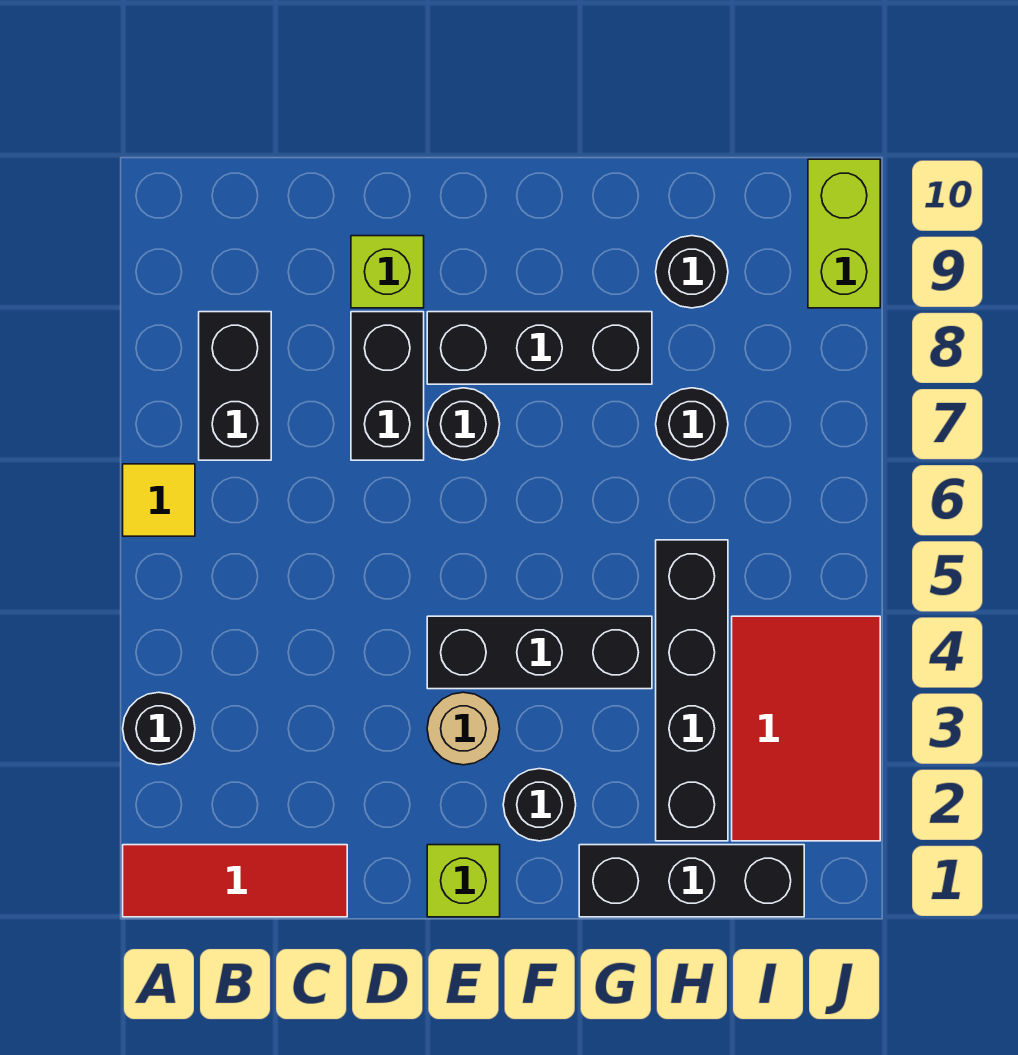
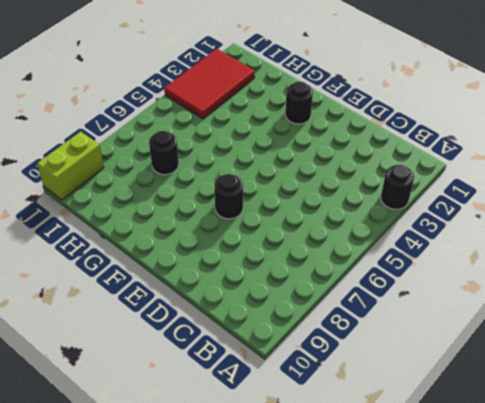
none -> red 1x3 tile [123,845,347,917]
none -> yellow 1x1 tile [123,464,195,536]
none -> black 1x2 brick [199,312,271,460]

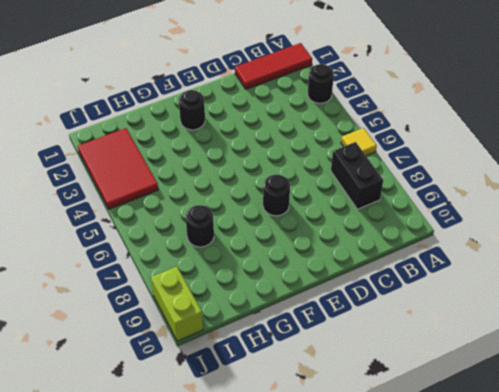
none -> black 1x2 brick [351,312,424,460]
none -> lime 1x1 brick [351,236,424,308]
none -> lime 1x1 brick [427,845,500,917]

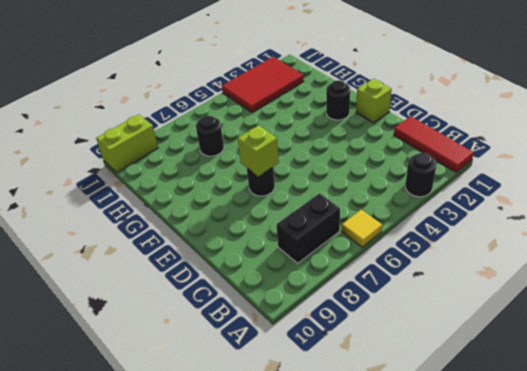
lime 1x1 brick [238,125,279,176] -> lime 1x1 brick moved to [351,236,424,308]
none -> black 1x2 brick [351,312,424,460]
none -> tan 1x1 round brick [427,692,500,765]
none -> black 1x3 brick [427,616,652,689]

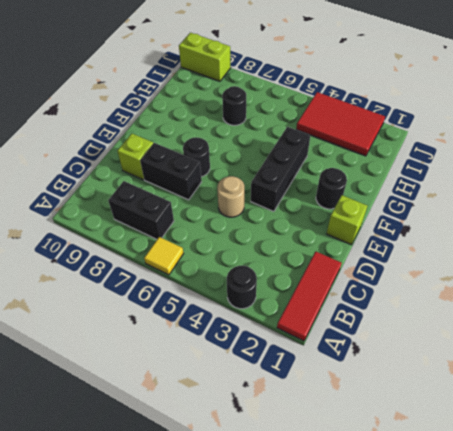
tan 1x1 round brick [217,176,244,217] -> tan 1x1 round brick moved to [427,692,500,765]
none -> black 1x3 brick [427,312,652,384]
none -> black 1x3 brick [579,845,804,917]
none -> black 1x4 brick [656,540,728,841]

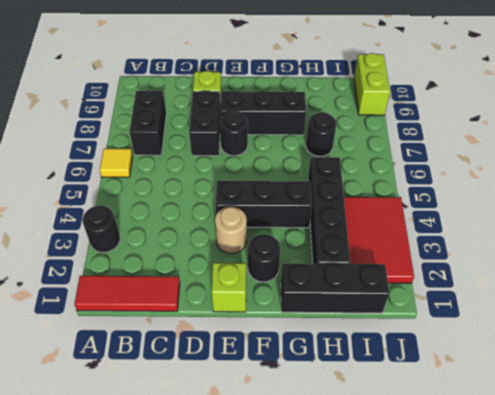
none -> black 1x1 round brick [656,236,728,308]

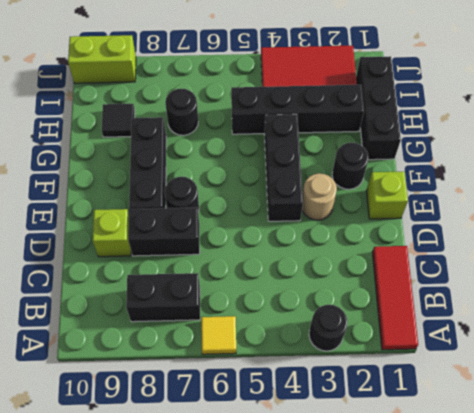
black 1x1 tile [102,104,135,137] -> black 1x1 round brick [656,236,728,308]

